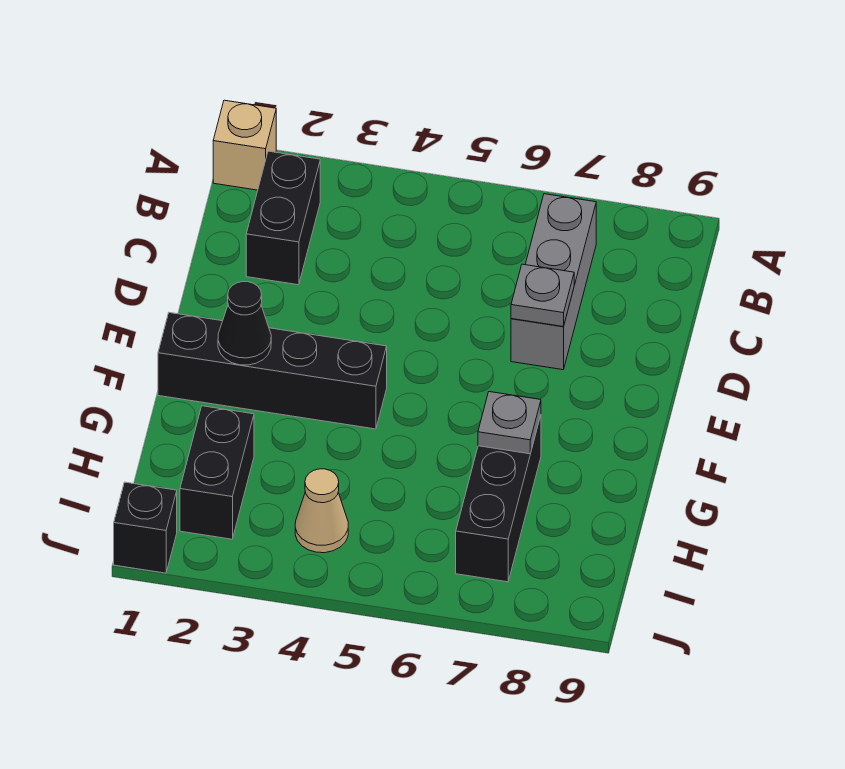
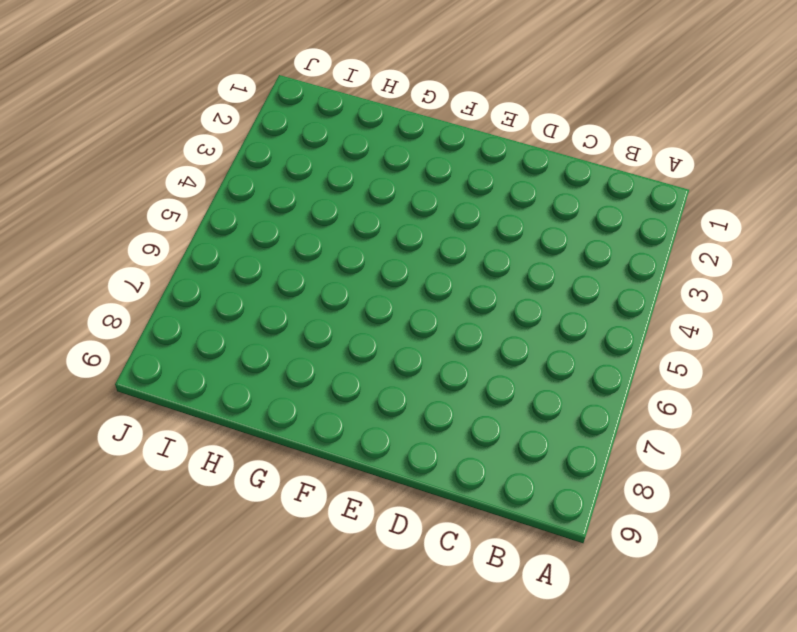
none -> tan 1x1 brick [213,100,276,190]
none -> black 1x2 brick [246,151,320,285]

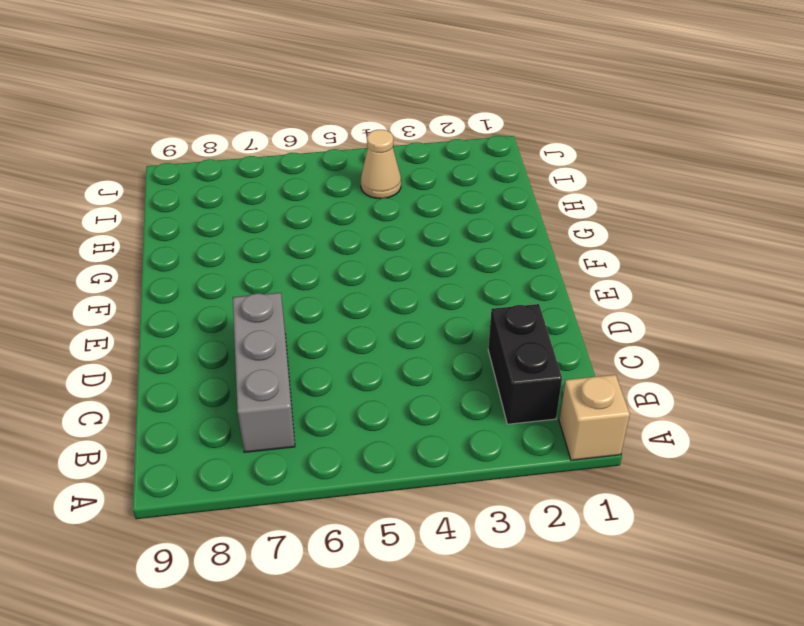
none -> black 1x4 brick [158,313,387,429]
none -> black 1x3 brick [456,416,541,582]

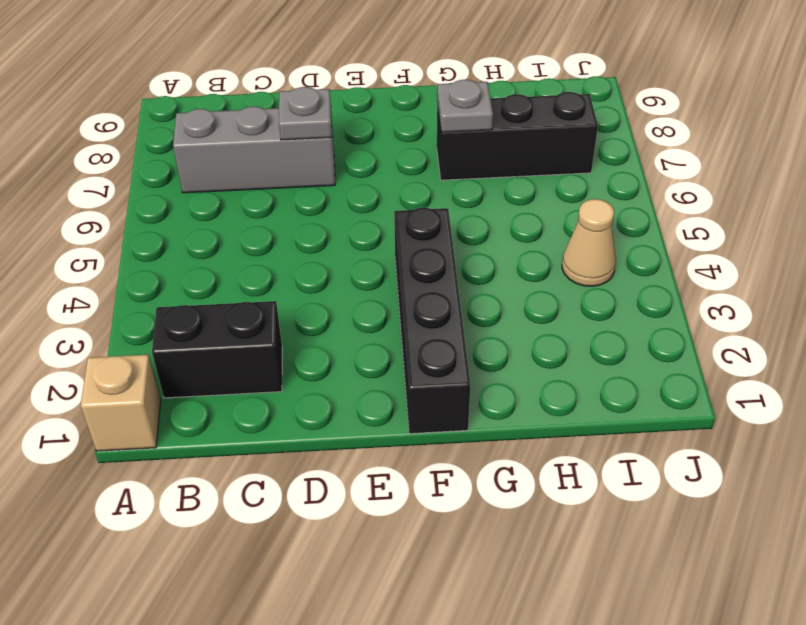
none -> black 1x2 brick [180,406,254,539]
none -> black 1x1 brick [114,482,177,573]

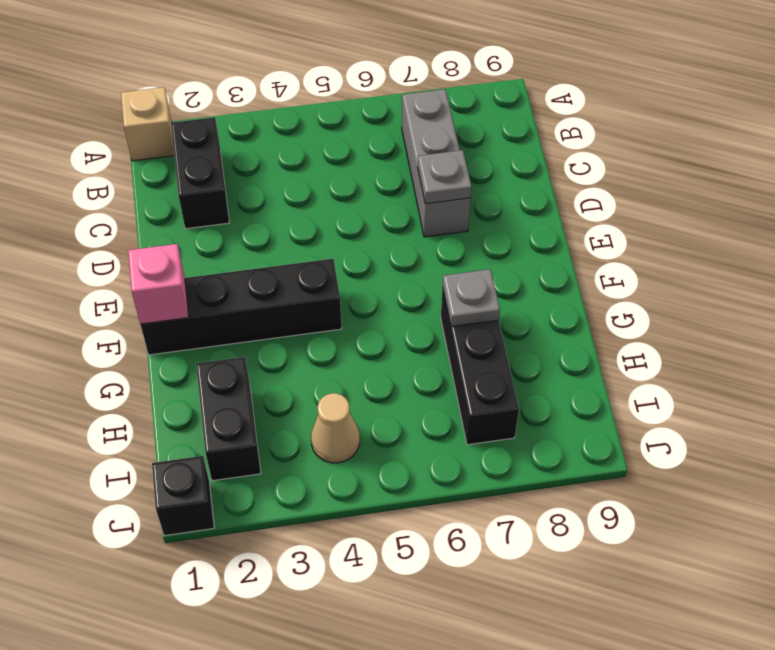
pink 1x1 brick [128,244,189,324] -> none
none -> black 1x1 cone [218,282,271,365]

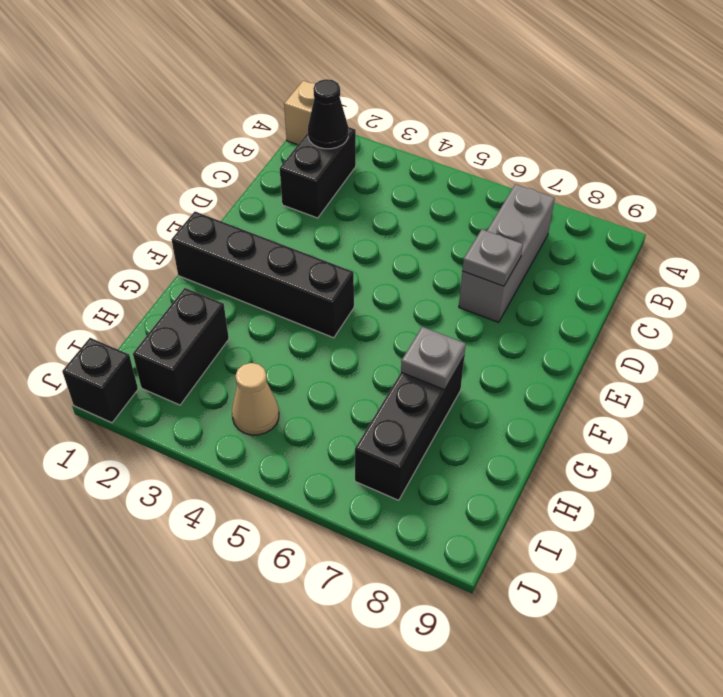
black 1x1 cone [308,79,348,149] -> black 1x1 cone moved to [218,282,271,365]

